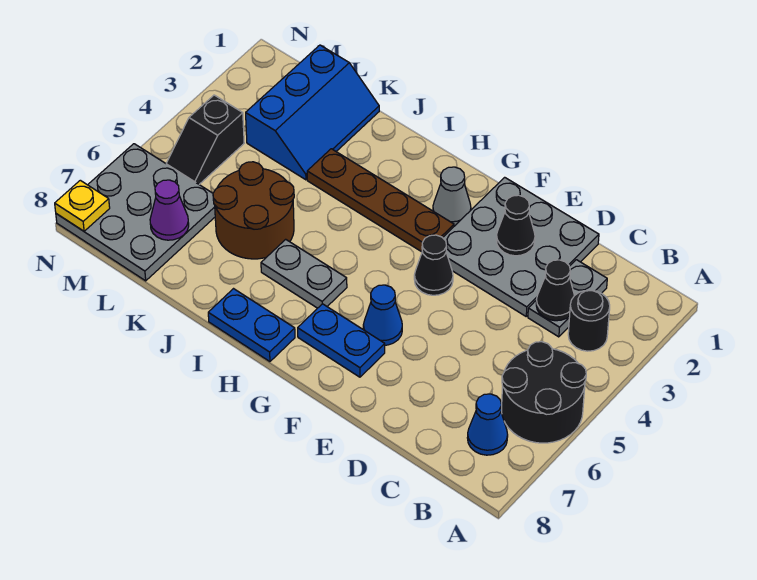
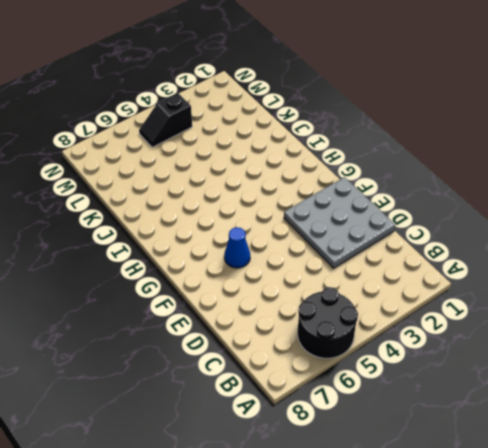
none -> black 1x1 round brick [568,290,610,351]
none -> blue 1x1 cone [467,394,508,455]
none -> grey 1x2 plate [528,260,607,337]

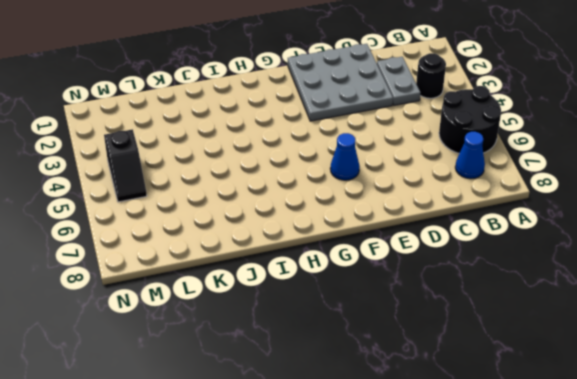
none -> black 1x1 cone [414,235,453,295]
none -> blue 1x2 plate [298,304,385,377]
none -> grey 1x1 cone [433,167,471,226]

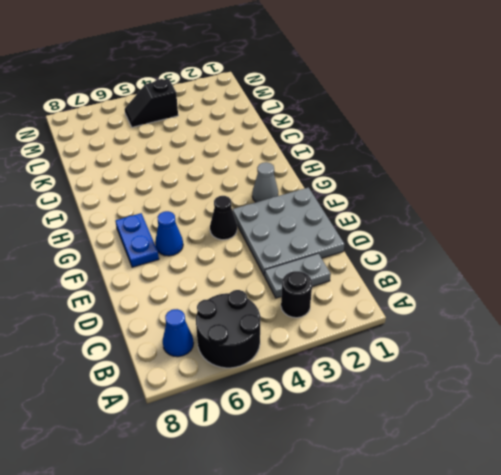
none -> brown 1x4 plate [307,149,454,252]
none -> grey 1x2 plate [261,239,347,308]
none -> blue 1x2 plate [208,289,295,362]

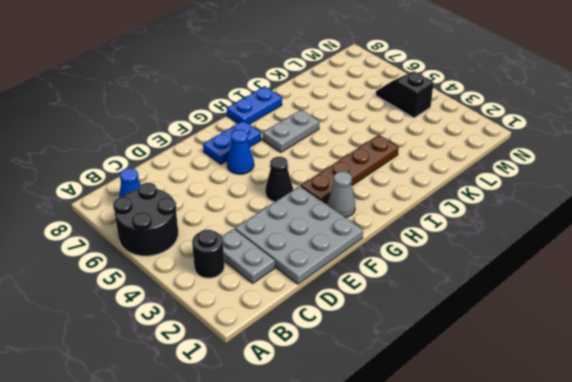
none -> brown 2x2 round brick [213,162,294,259]
none -> blue 2x3 slope [246,45,379,180]
none -> grey 3x3 plate [56,144,215,281]

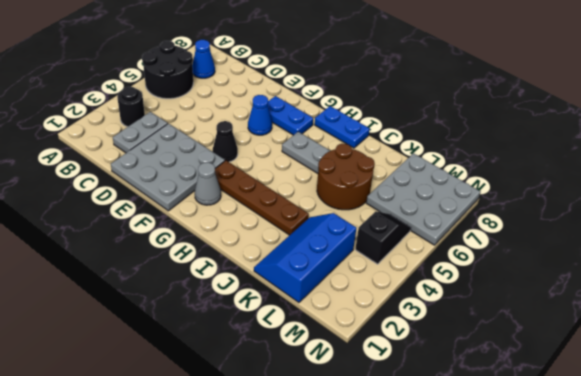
none -> black 1x1 cone [536,260,575,321]
none -> black 1x1 cone [496,195,535,256]
none -> purple 1x1 cone [150,180,189,240]

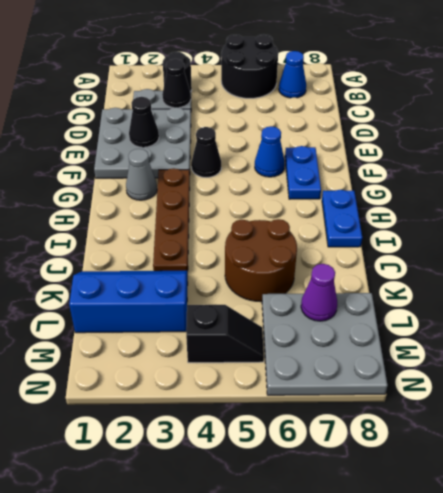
none -> grey 1x2 plate [261,239,347,308]
none -> yellow 1x1 plate [55,180,110,231]

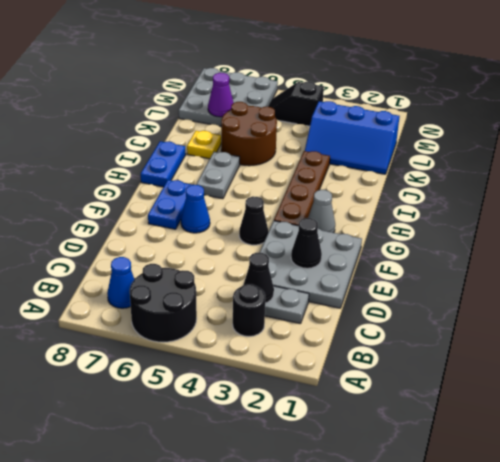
yellow 1x1 plate [187,131,221,159] -> yellow 1x1 plate moved to [55,180,110,231]

